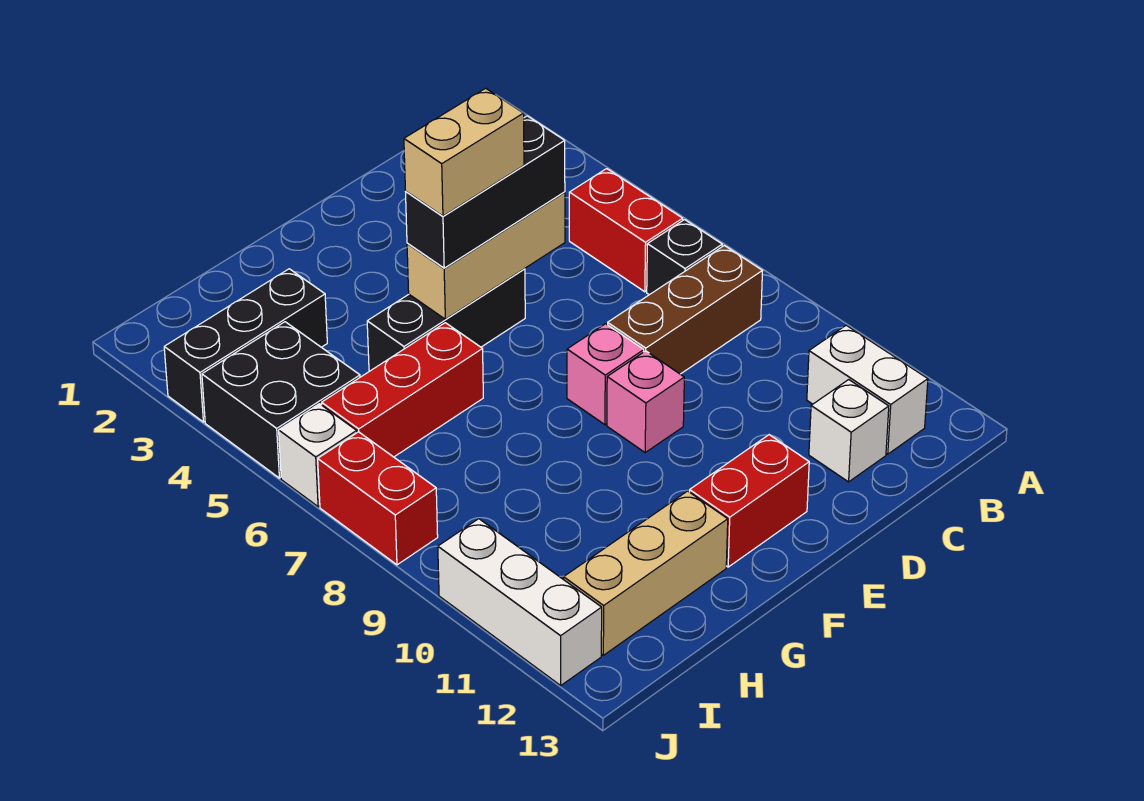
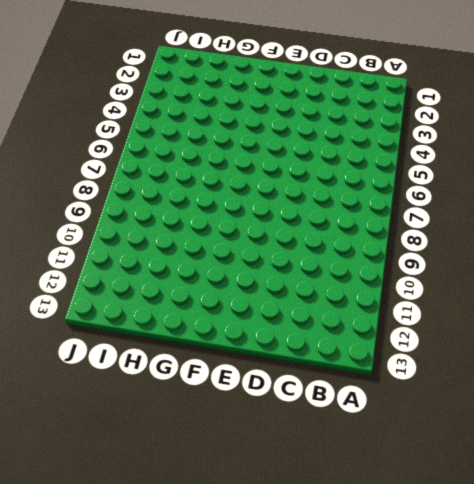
none -> red 1x2 brick [569,169,683,292]
none -> black 1x1 brick [647,220,722,295]
none -> brown 1x3 brick [608,246,762,374]

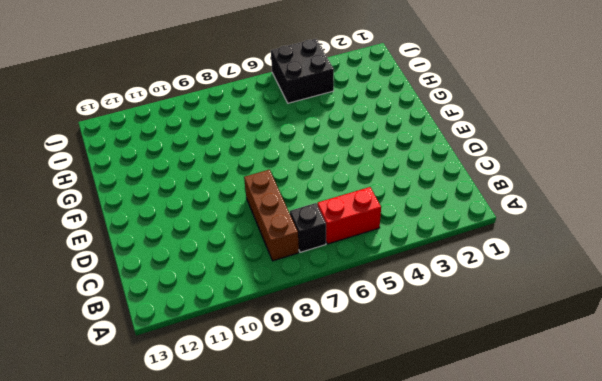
none -> white 1x2 brick [807,325,928,454]
none -> white 1x1 brick [809,380,889,482]
none -> black 1x3 brick [367,269,525,371]

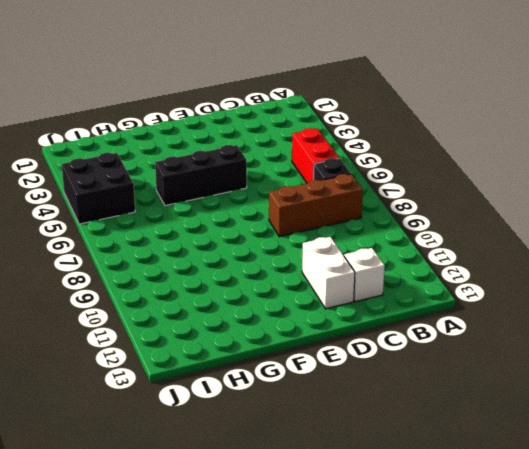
white 1x2 brick [302,237,355,309] -> white 1x2 brick moved to [807,325,928,454]
none -> pink 1x1 brick [567,324,644,425]
none -> pink 1x1 brick [607,351,684,452]
none -> red 1x2 brick [690,435,809,567]

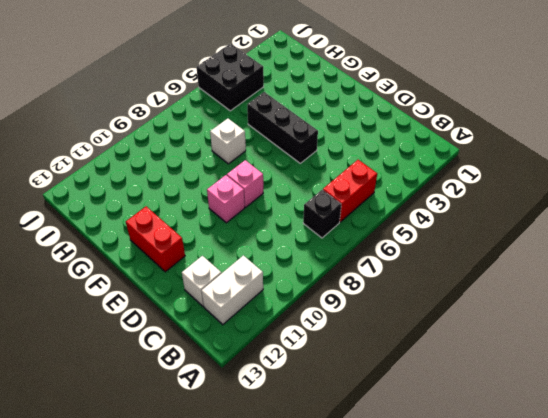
white 1x1 brick [210,119,246,164] -> white 1x1 brick moved to [279,404,357,507]
none -> brown 1x3 brick [608,246,762,374]
none -> red 1x3 brick [322,323,483,457]
none -> tan 1x3 brick [564,491,728,655]

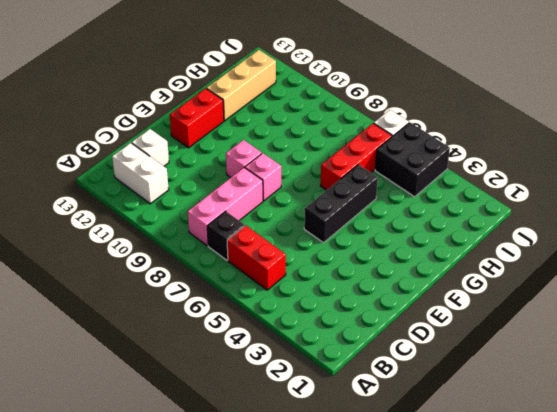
pink 1x3 brick [188,168,263,246] -> brown 1x3 brick [608,246,762,374]
none -> black 1x3 brick [164,269,327,422]
none -> red 1x2 brick [318,432,438,565]
none -> white 1x3 brick [438,519,602,685]

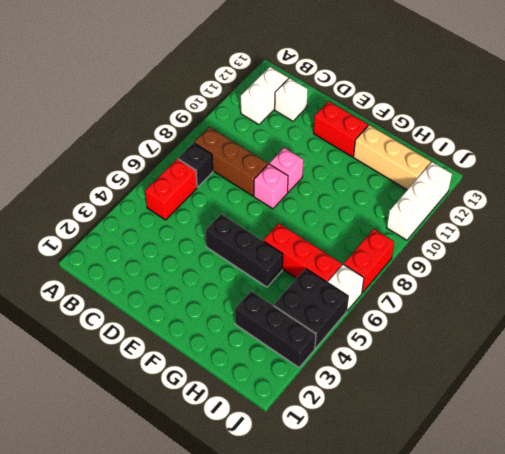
none -> tan 1x3 brick [407,192,565,319]
none -> black 1x3 brick [406,116,565,268]
none -> tan 1x2 brick [404,88,524,216]

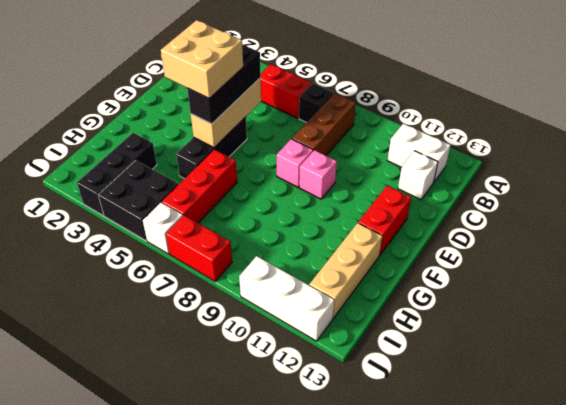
tan 2x2 brick [161,20,243,98] -> tan 1x2 brick [404,88,524,216]

